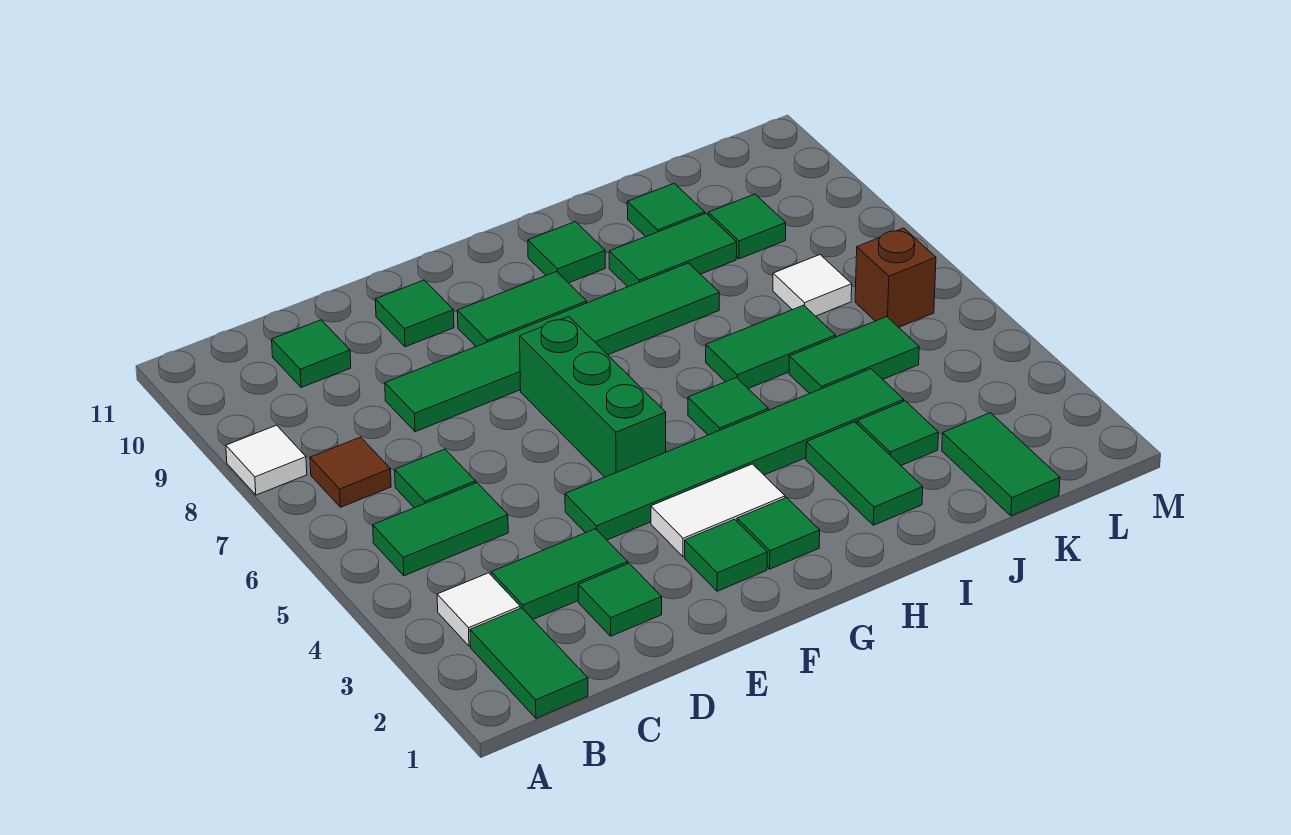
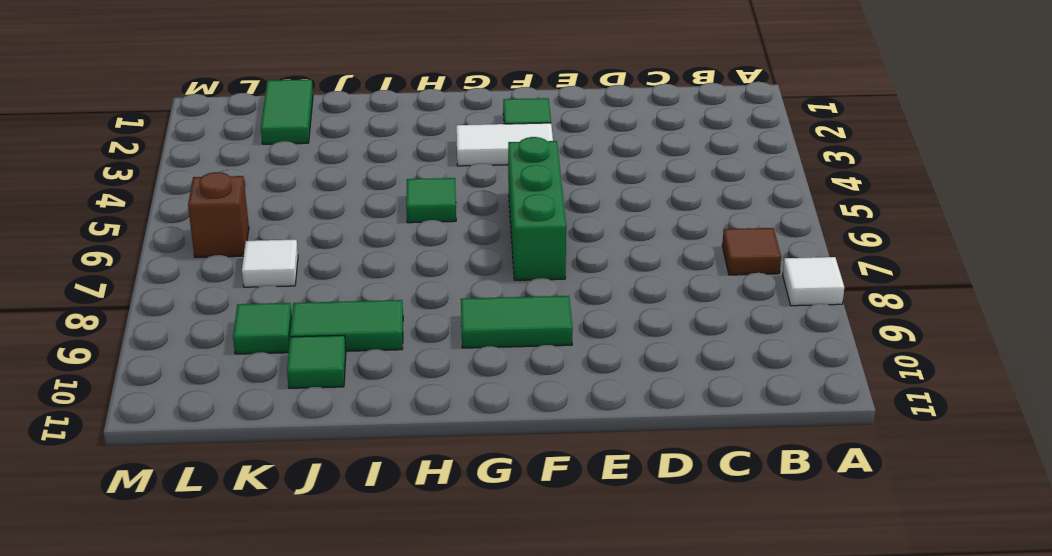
none -> green 1x2 tile [470,608,588,718]
none -> white 1x1 tile [437,573,520,646]
none -> green 1x2 tile [373,483,508,576]

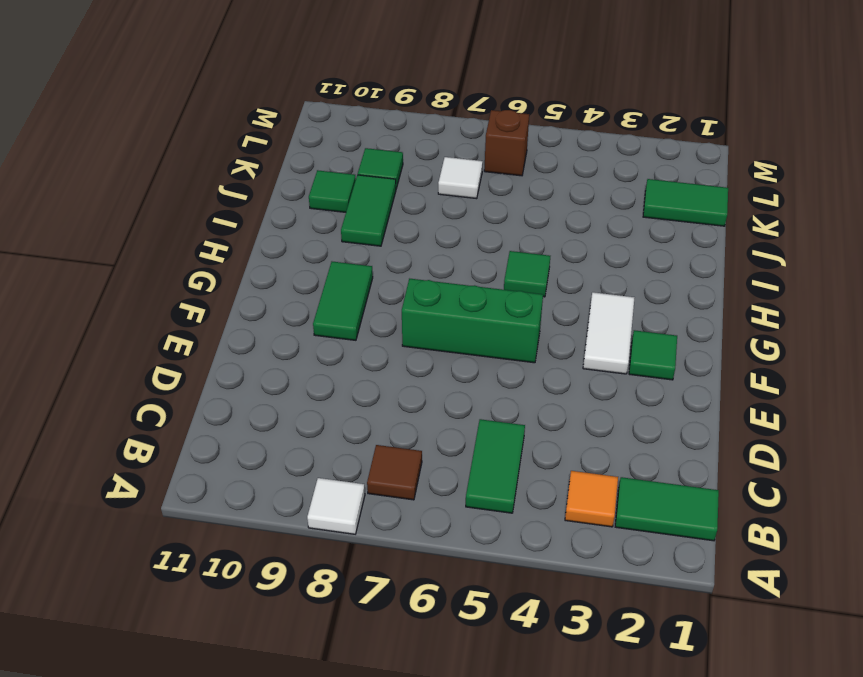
orange 1x1 tile [565,471,618,527] -> white 1x1 tile [437,573,520,646]
none -> green 1x2 tile [491,529,628,619]
none -> green 1x1 tile [395,449,476,508]
none -> green 1x1 tile [272,320,351,387]

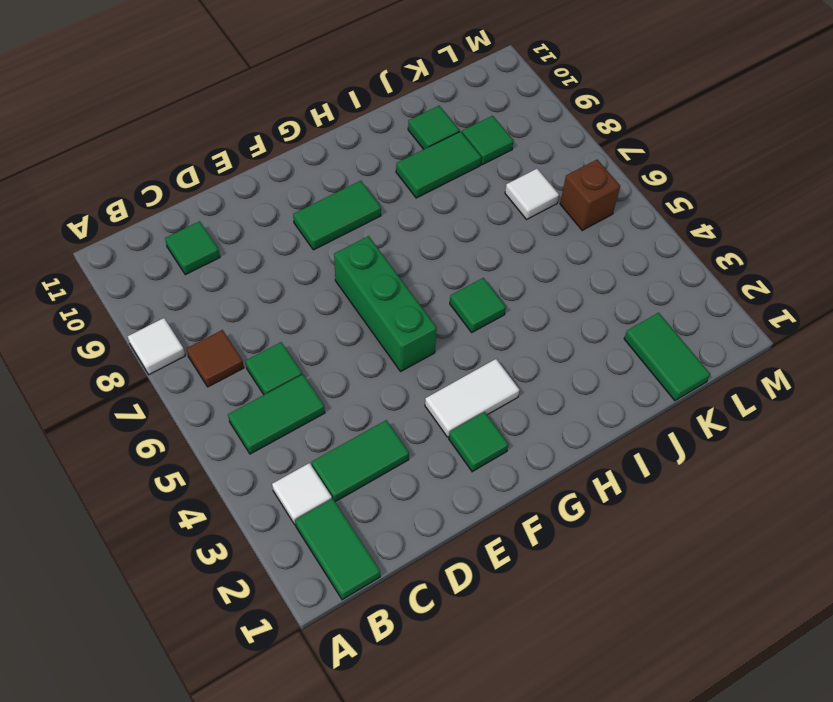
none -> green 1x1 tile [578,563,662,636]
none -> green 1x6 tile [385,263,719,432]
none -> green 1x6 tile [565,369,904,540]

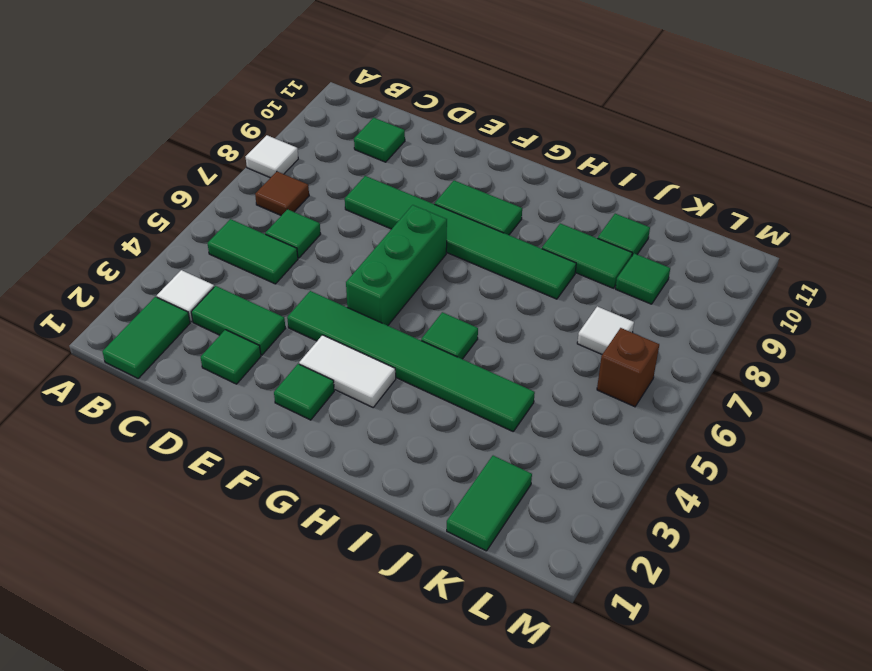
none -> green 1x1 tile [375,280,454,347]
none -> green 1x1 tile [737,498,820,569]
none -> green 1x1 tile [528,222,605,283]

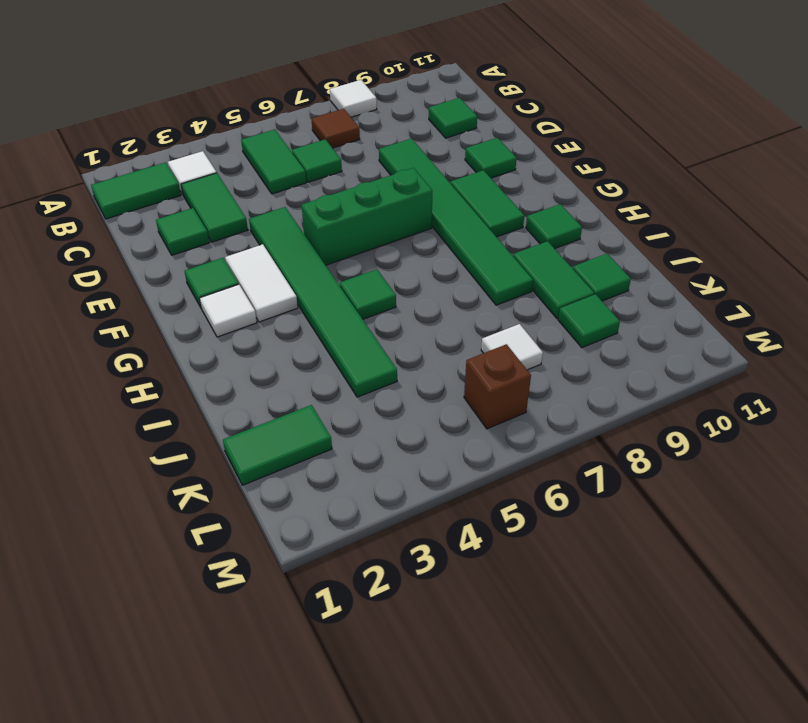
white 1x1 tile [200,284,257,337] -> green 1x1 tile [737,498,820,569]
none -> green 1x2 tile [806,422,923,525]
none -> green 1x2 tile [706,305,836,388]
none -> green 1x1 tile [857,401,938,465]

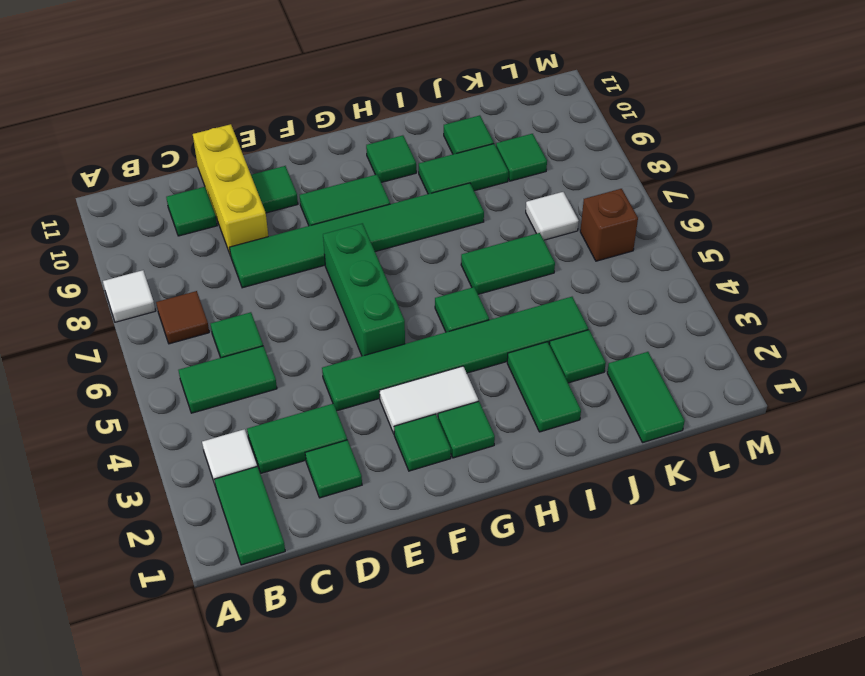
yellow 1x3 brick [193,124,268,256] -> none
none -> green 1x2 tile [789,317,919,394]

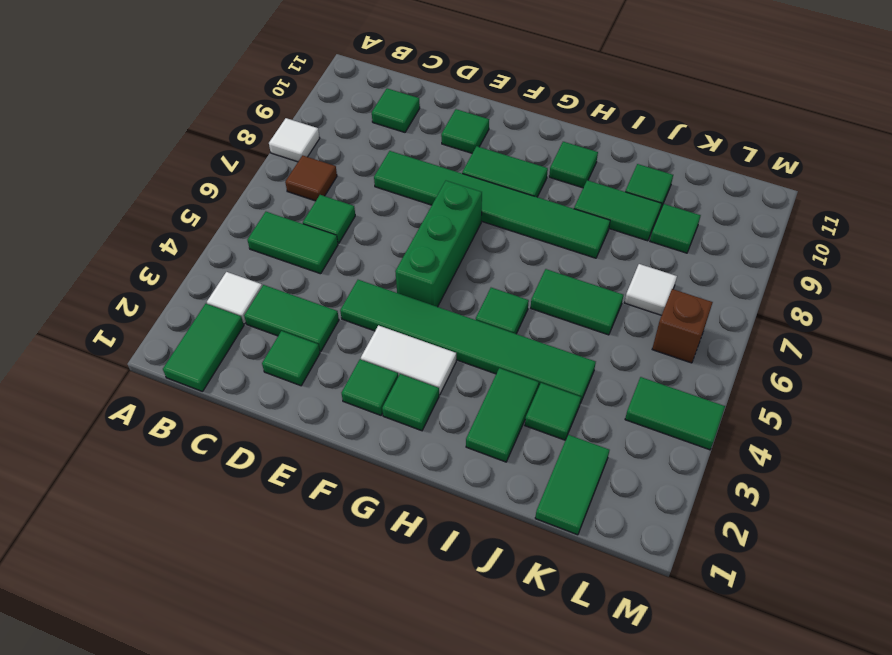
green 1x2 tile [625,377,725,450] -> green 1x2 tile moved to [789,317,919,394]

